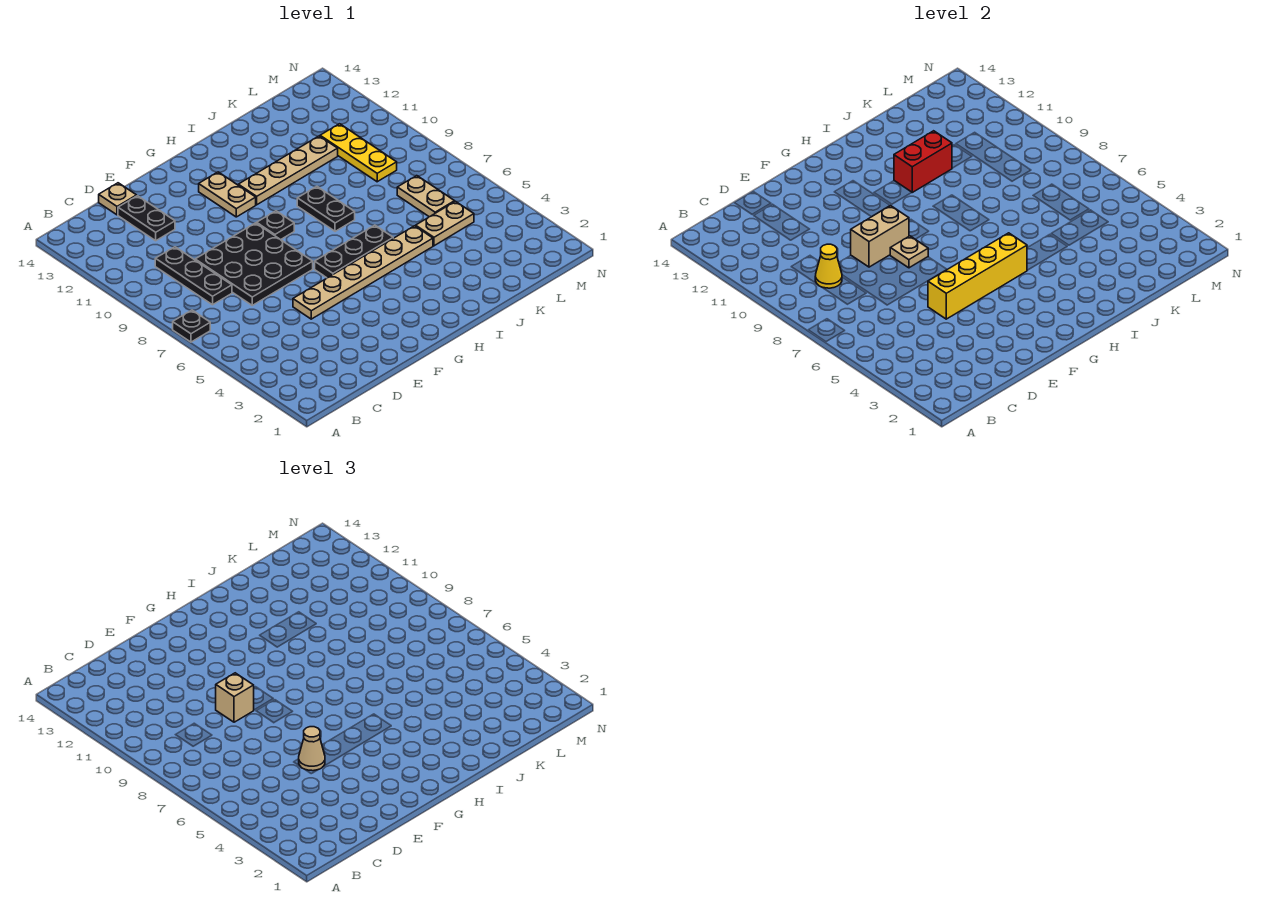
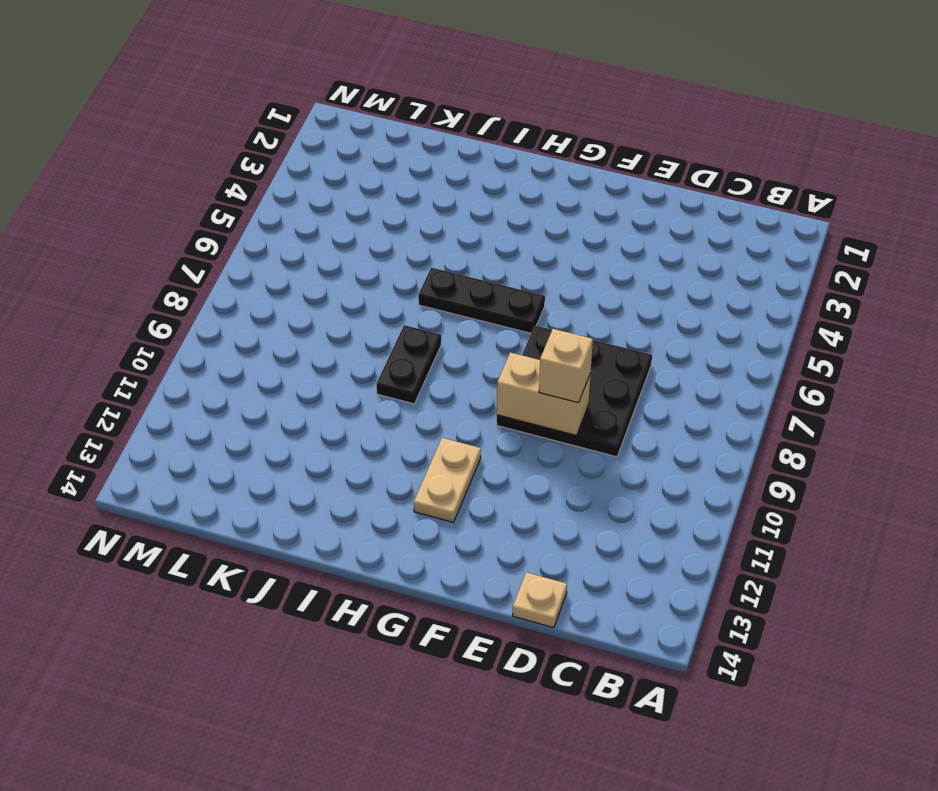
none -> black 1x1 plate [173,310,210,342]
none -> black 1x3 plate [155,247,232,305]
none -> black 1x2 plate [118,196,175,241]

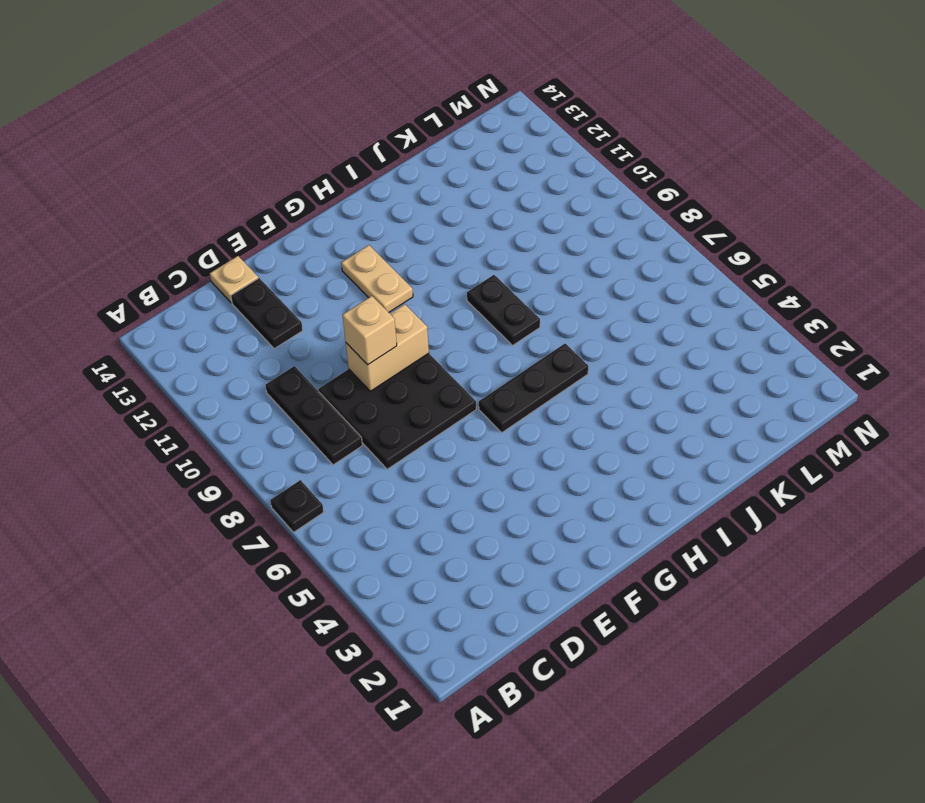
none -> tan 1x6 plate [293,226,433,319]
none -> black 1x1 plate [257,211,294,240]
none -> tan 1x4 plate [238,136,338,205]

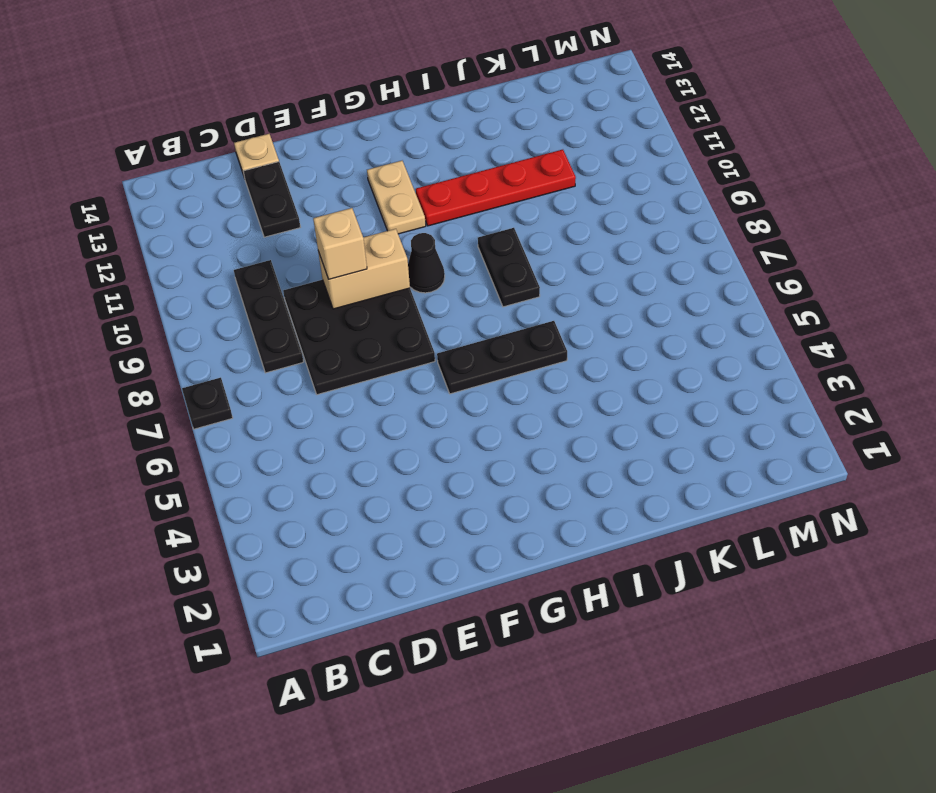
black 1x1 cone [408,233,445,293] -> black 1x1 plate [257,211,294,240]
red 1x4 plate [416,150,576,226] -> tan 1x4 plate [238,136,338,205]
none -> tan 1x6 plate [293,226,433,319]
none -> tan 1x2 plate [416,202,474,246]
none -> tan 1x2 plate [397,176,455,217]

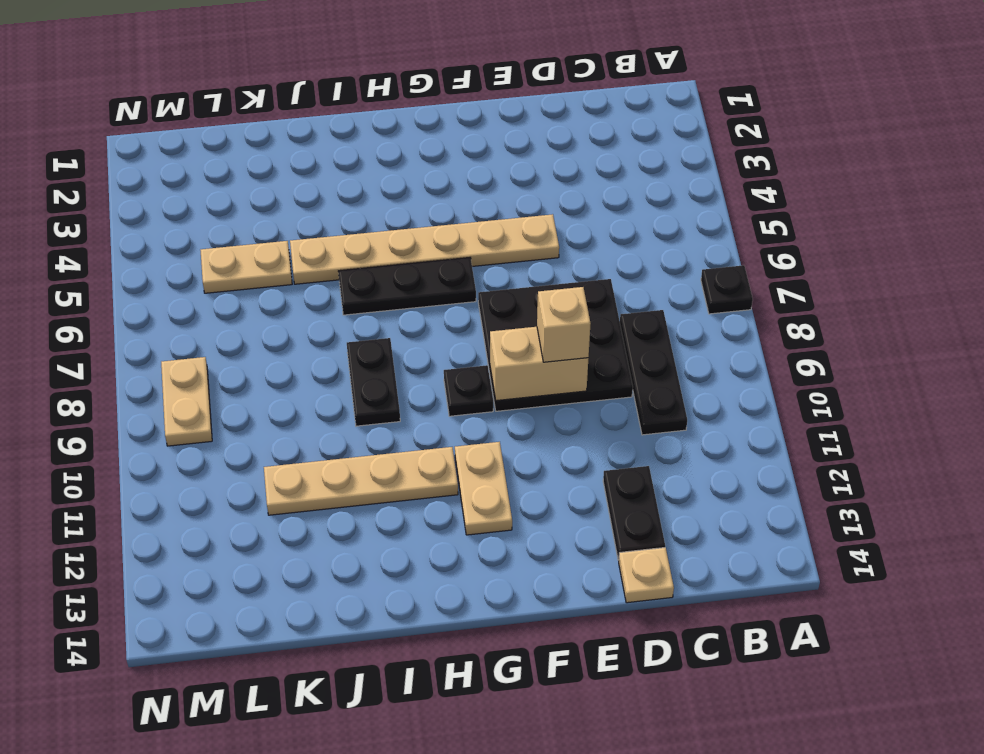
tan 1x2 plate [161,357,212,446] -> tan 1x2 plate moved to [397,176,455,217]
none -> yellow 1x3 plate [320,124,397,182]
none -> yellow 1x1 cone [815,244,842,288]
none -> yellow 1x4 brick [928,233,1027,319]

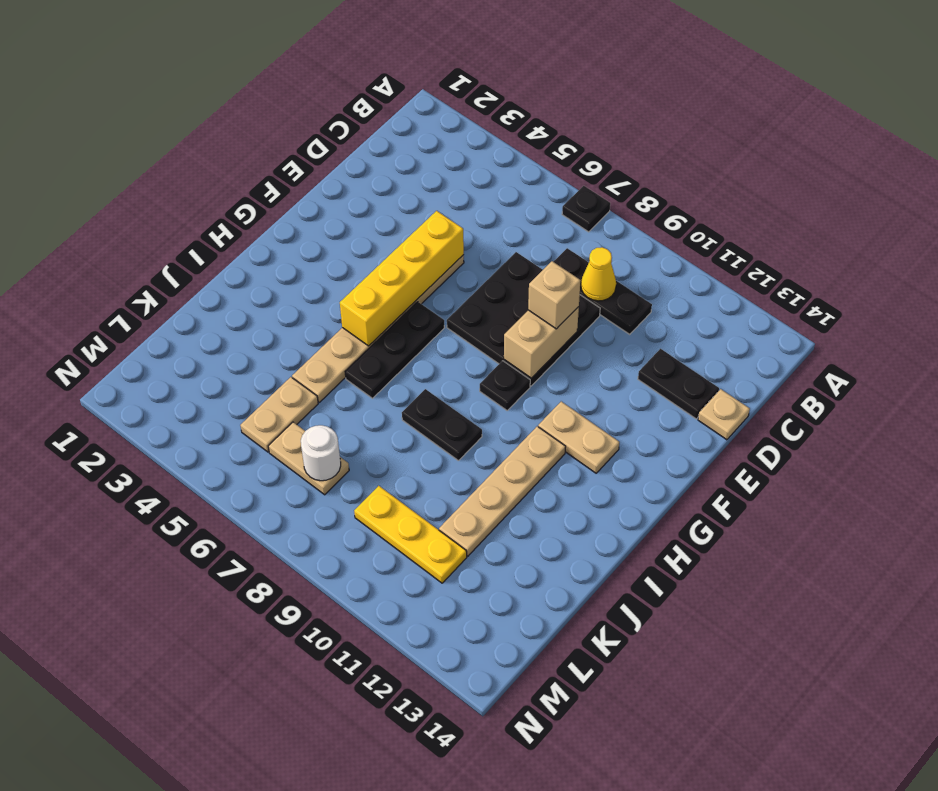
white 1x1 round brick [301,425,341,481] -> none
none -> tan 1x1 plate [890,236,928,268]
none -> red 1x2 brick [894,131,952,192]
none -> tan 1x1 cone [299,727,325,771]

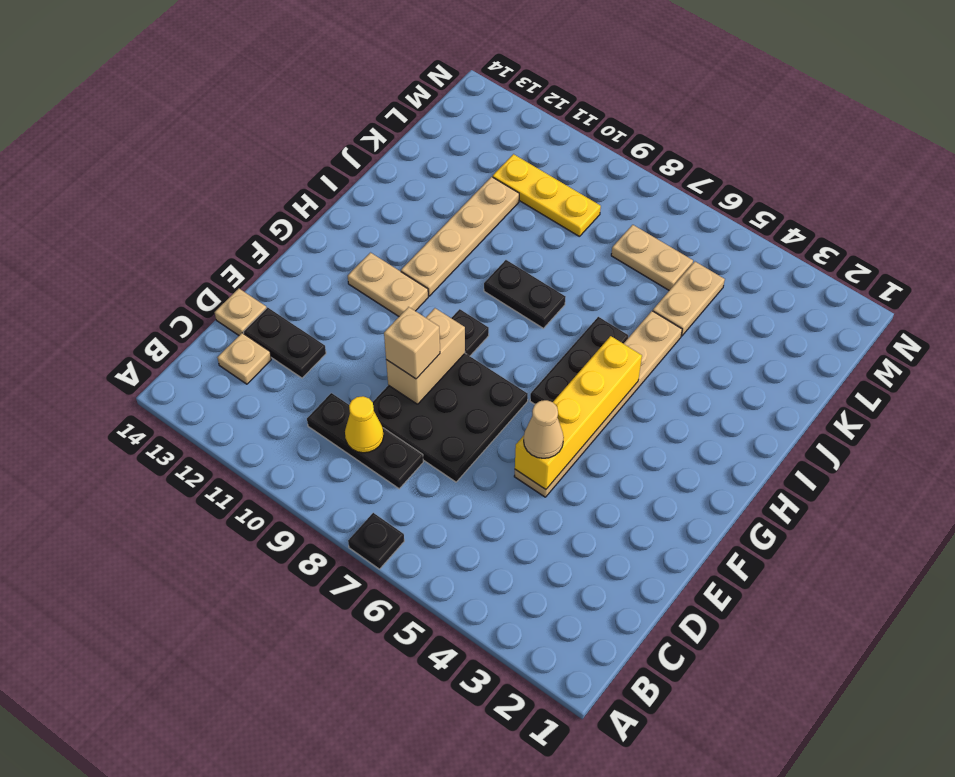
tan 1x1 plate [217,333,271,384] -> tan 1x1 plate moved to [890,236,928,268]
none -> red 1x2 brick [894,131,952,192]

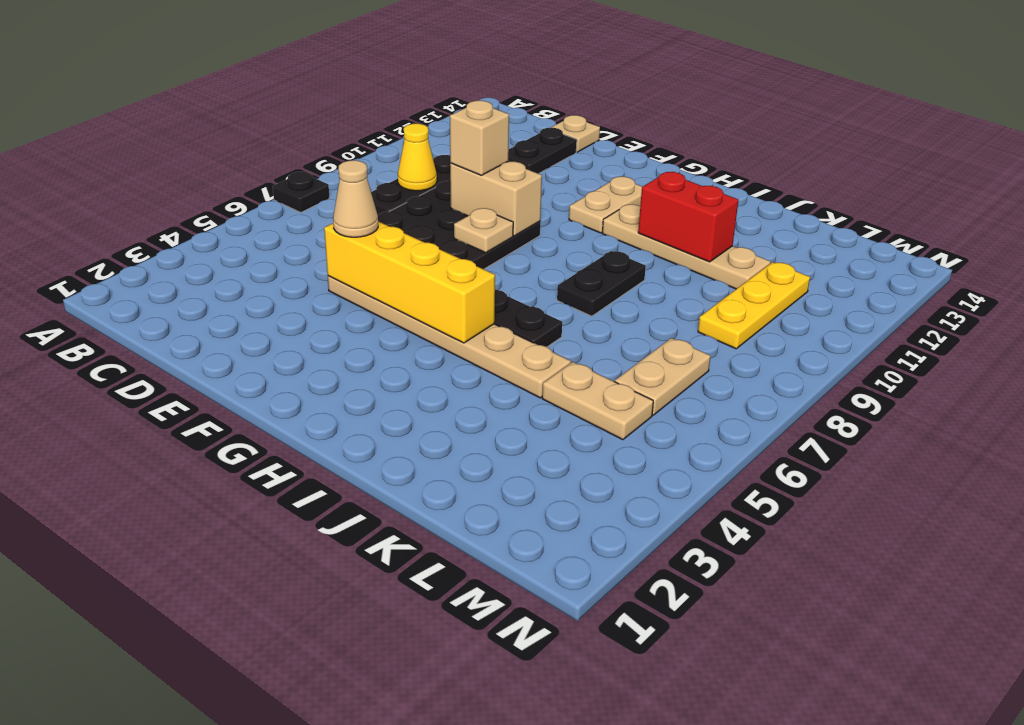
none -> black 1x1 plate [257,211,294,240]

